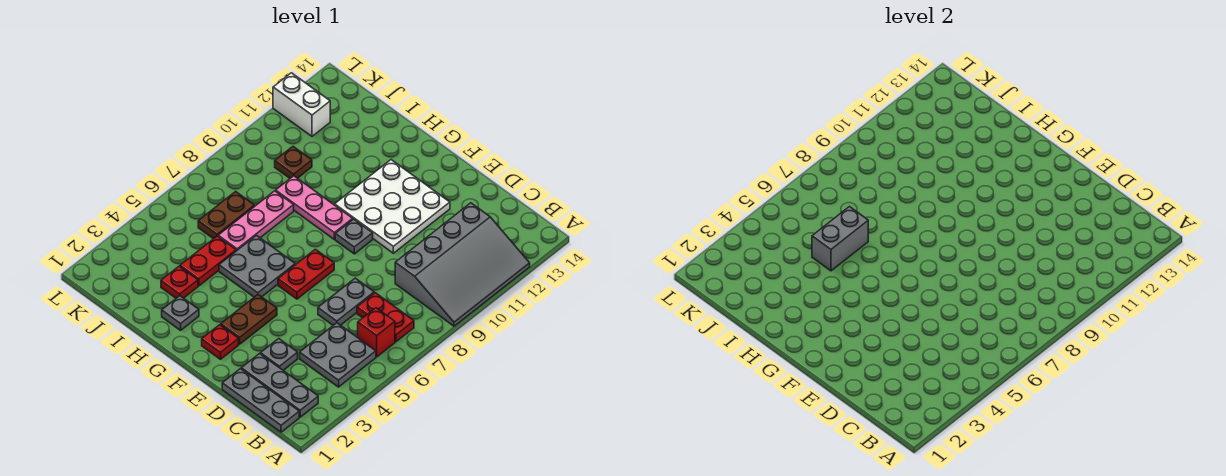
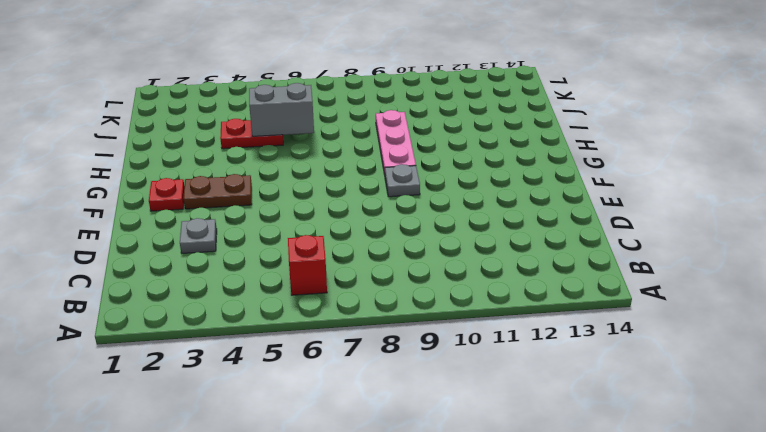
none -> grey 3x4 slope [395,203,530,326]
none -> grey 1x3 plate [222,369,299,432]
none -> grey 1x3 plate [241,354,318,417]

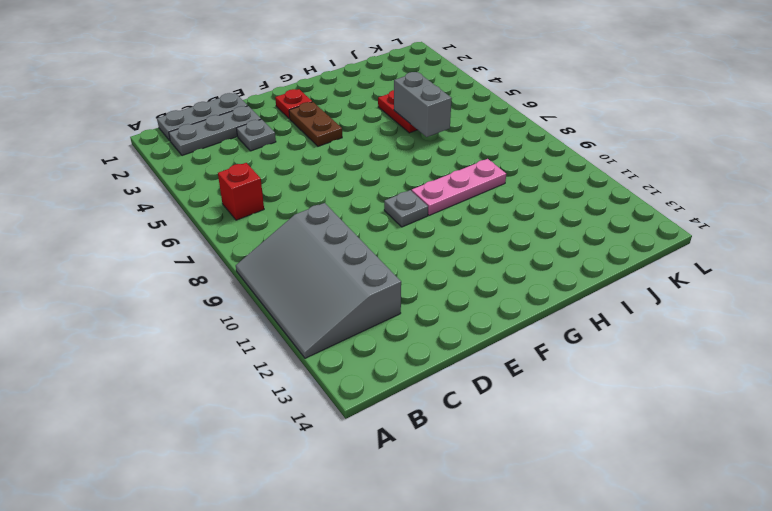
none -> grey 2x2 plate [300,323,376,387]
none -> red 1x2 plate [357,293,414,342]
none -> grey 1x2 plate [318,278,374,325]

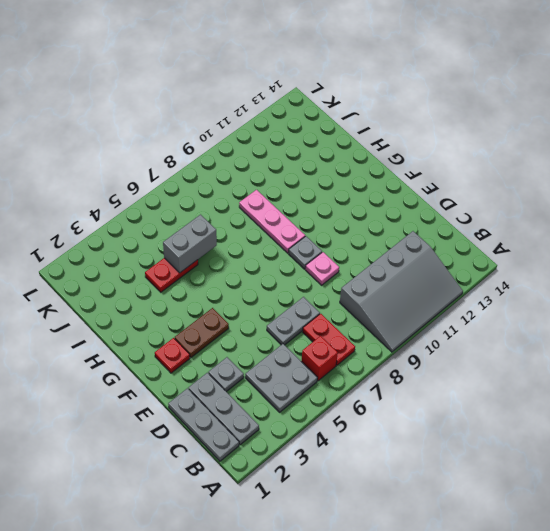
pink 1x1 plate [305,252,339,285] -> none
none -> white 3x3 plate [335,160,450,253]
none -> red 1x2 plate [278,249,334,299]
none -> grey 2x2 plate [219,236,295,297]

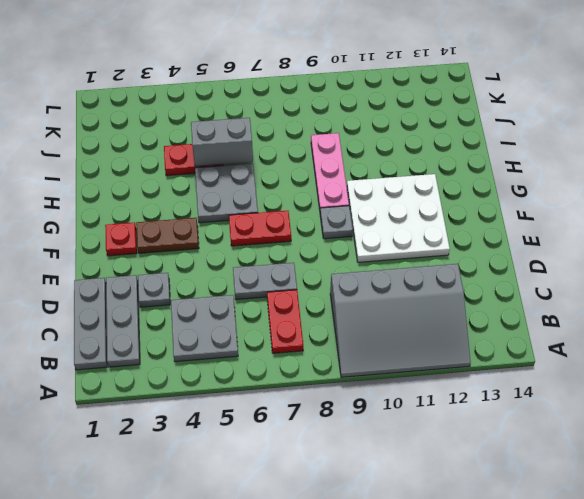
none -> red 1x1 brick [358,308,395,357]
none -> grey 1x1 plate [162,296,199,330]
none -> red 1x1 plate [161,266,198,298]

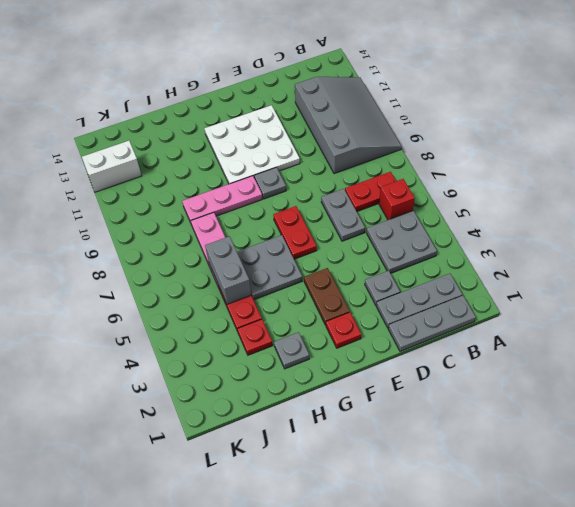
none -> brown 1x2 plate [198,192,255,239]
none -> brown 1x1 plate [275,147,312,178]

